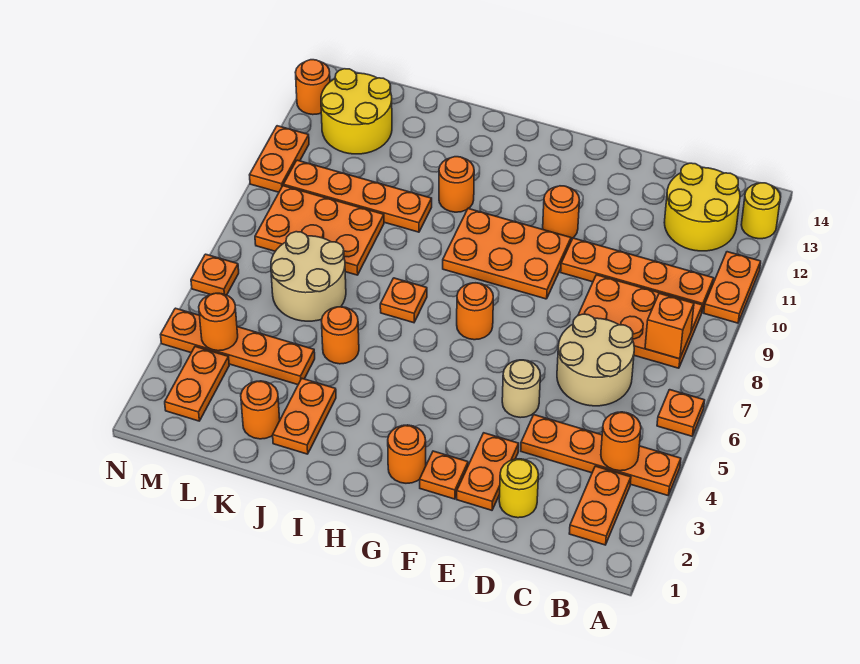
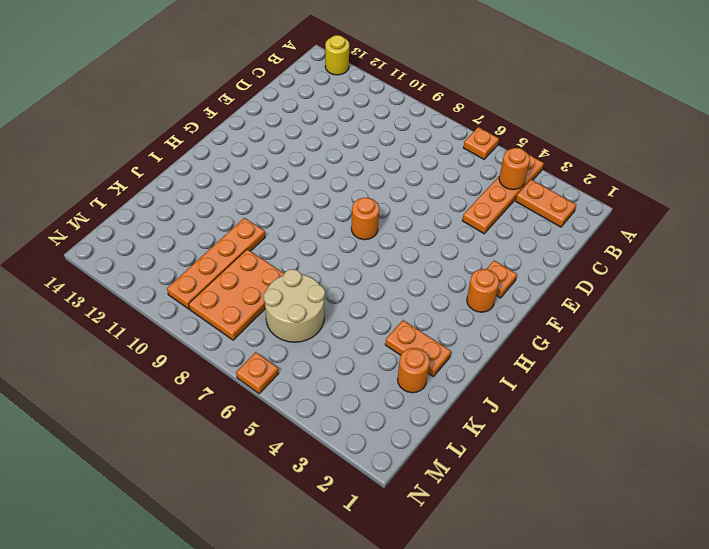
none -> orange 1x2 plate [704,252,761,323]
none -> orange 2x3 plate [578,275,702,368]
none -> orange 1x4 plate [561,238,714,312]
none -> yellow 2x2 round brick [664,163,740,251]

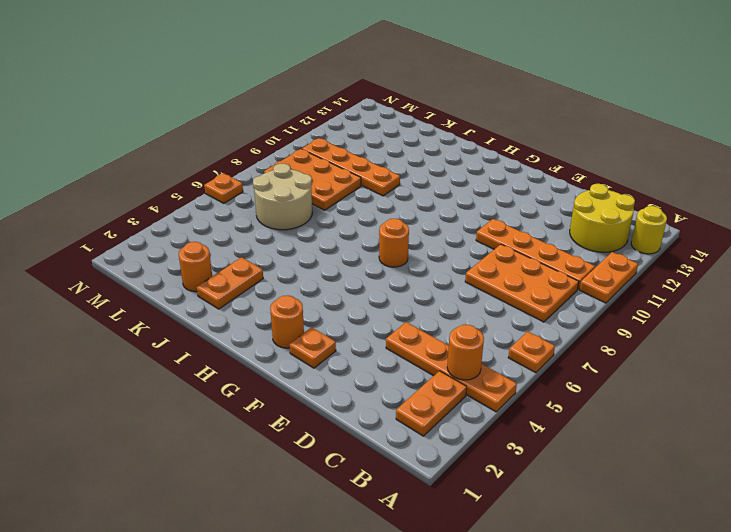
none -> tan 2x2 round brick [557,314,634,406]
none -> yellow 1x1 round brick [499,459,538,518]
none -> orange 1x2 plate [457,433,519,510]
none -> tan 1x1 round brick [502,360,540,418]

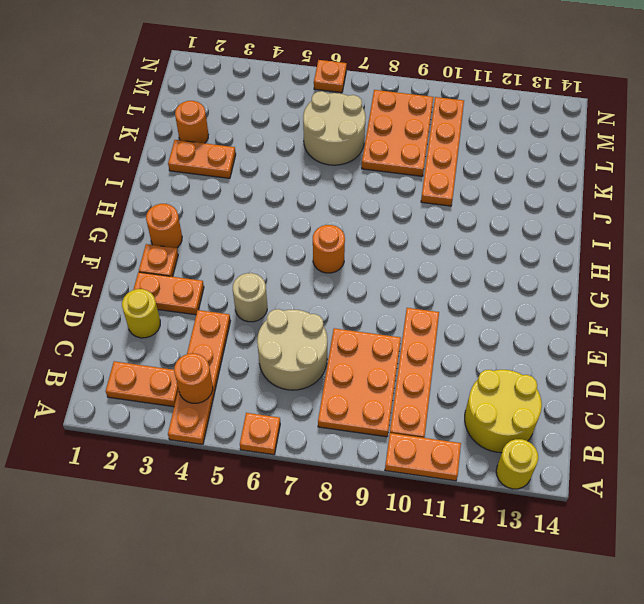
none -> orange 2x3 plate [443,208,571,299]
none -> orange 1x1 round brick [543,186,579,239]
none -> orange 1x1 plate [380,278,427,323]
none -> orange 1x1 round brick [439,157,474,212]

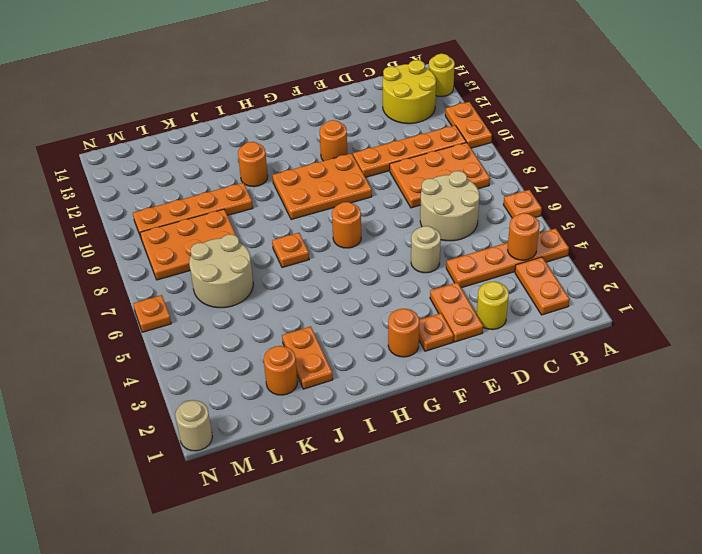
tan 1x1 round brick [175,400,212,451] -> none
none -> orange 1x1 round brick [321,307,359,364]
none -> orange 1x4 plate [161,308,315,385]
none -> yellow 2x2 round brick [321,69,392,154]
none -> orange 1x2 plate [165,347,229,421]

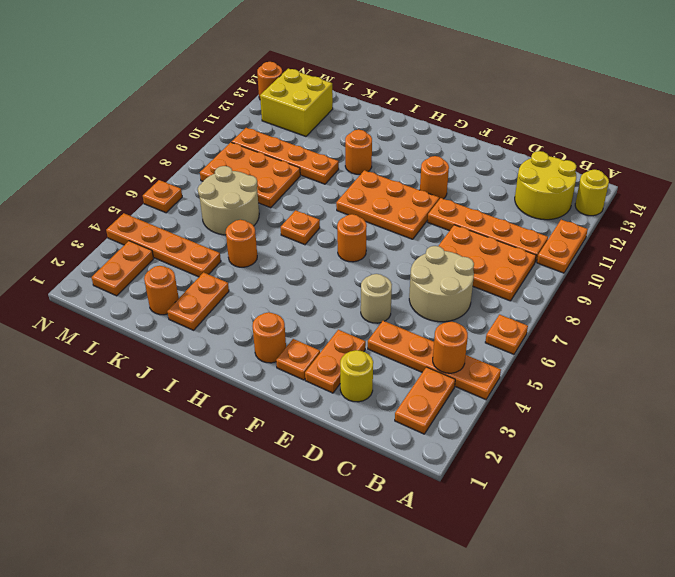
yellow 2x2 brick [260,69,333,136] -> yellow 2x2 round brick [321,69,392,154]
none -> orange 1x2 plate [250,126,309,192]
none -> orange 1x1 brick [645,293,694,359]
none -> orange 1x1 round brick [199,293,238,351]

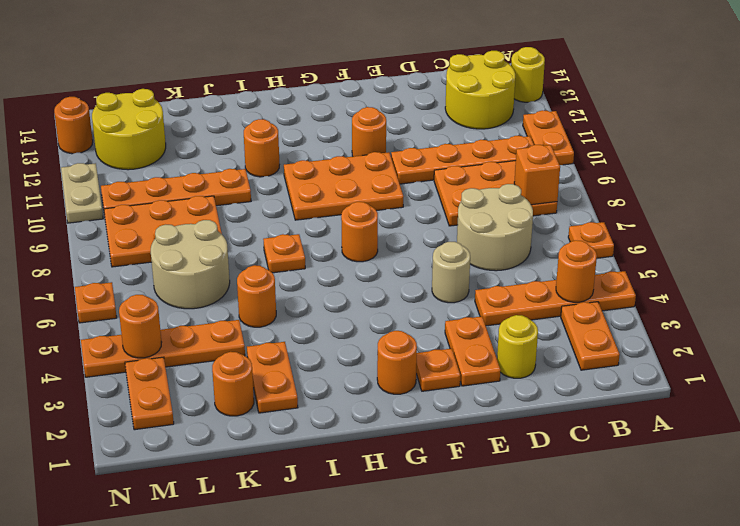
tan 1x2 plate [61,163,103,223] -> orange 1x2 plate [250,126,309,192]

